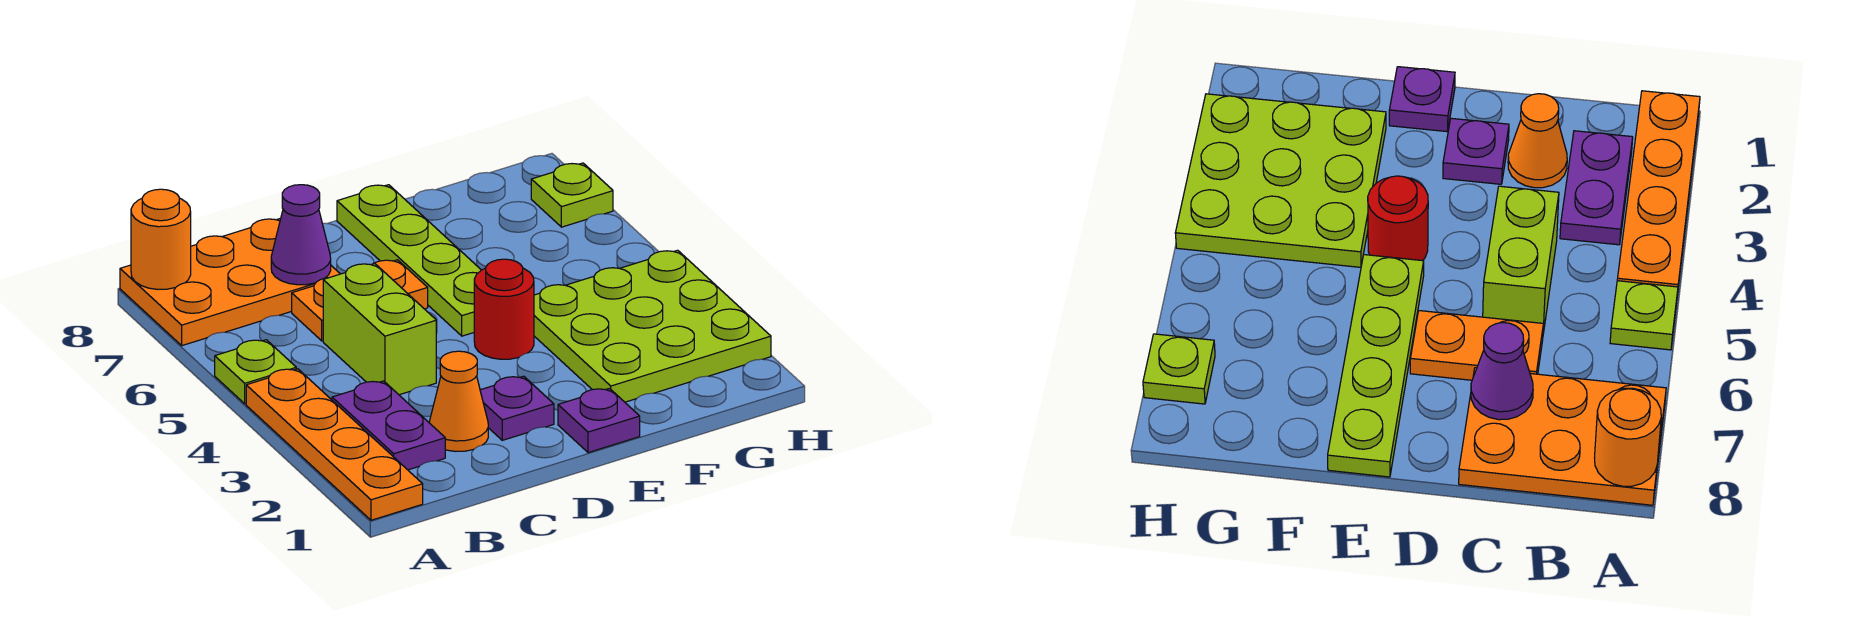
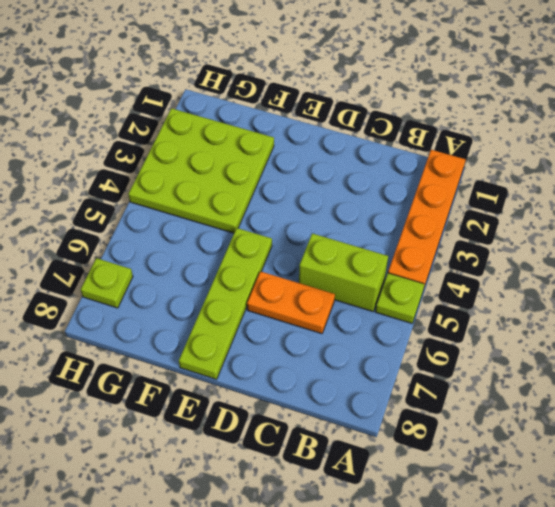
lime 1x2 brick [299,233,388,311] -> lime 1x2 brick turned to [323,264,436,395]
none -> orange 2x3 plate [120,219,340,346]
none -> purple 1x2 plate [332,381,445,470]
none -> orange 1x1 cone [429,351,488,451]

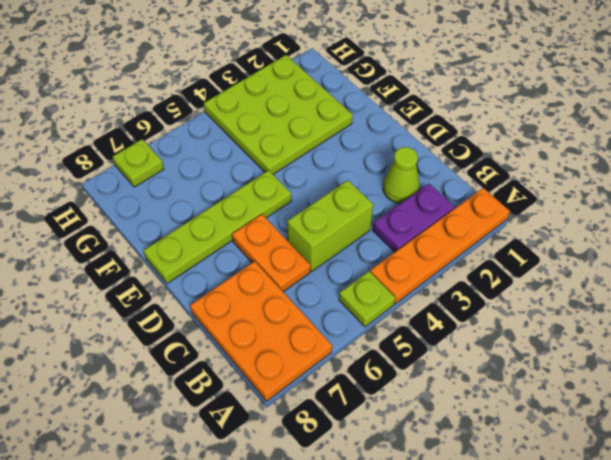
lime 1x1 cone [383,147,419,203] -> orange 1x1 cone [429,351,488,451]
none -> purple 1x1 plate [480,376,554,440]
none -> purple 1x1 plate [558,389,640,453]
none -> red 1x1 round brick [474,259,534,359]

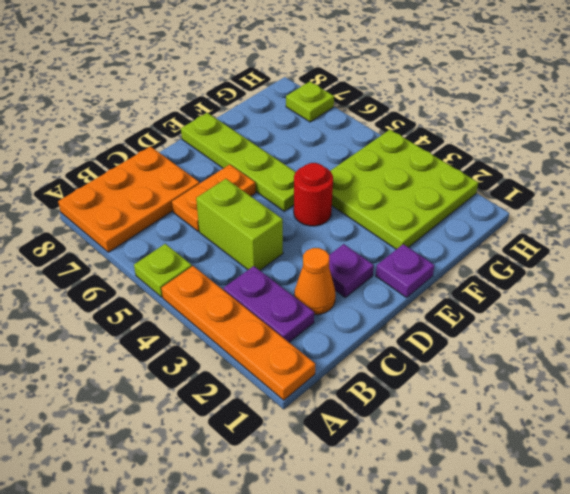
none -> orange 1x1 round brick [131,189,191,289]
none -> purple 1x1 cone [271,185,331,285]

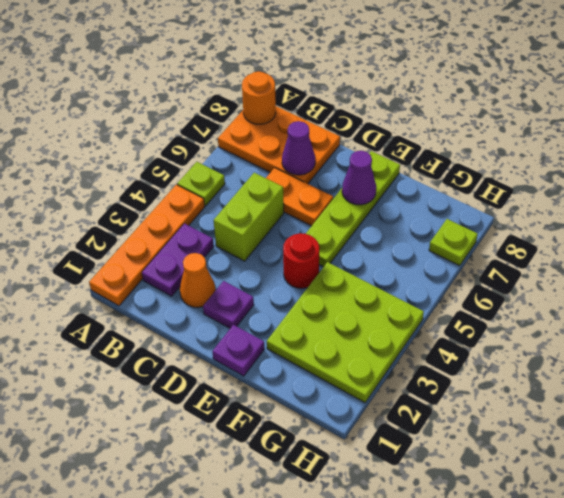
purple 1x1 cone [342,151,376,205] -> none

